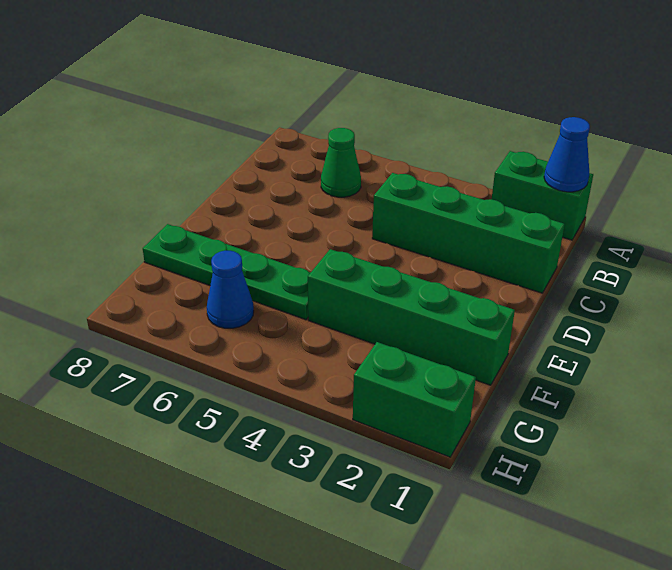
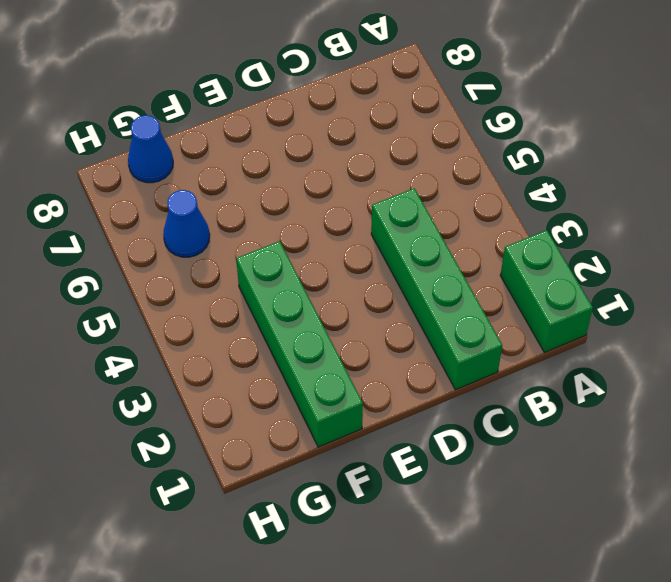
blue 1x1 cone [128,115,173,183] -> blue 1x1 cone moved to [544,117,590,192]
none -> green 1x1 cone [321,128,361,197]
none -> green 1x4 plate [143,224,311,320]

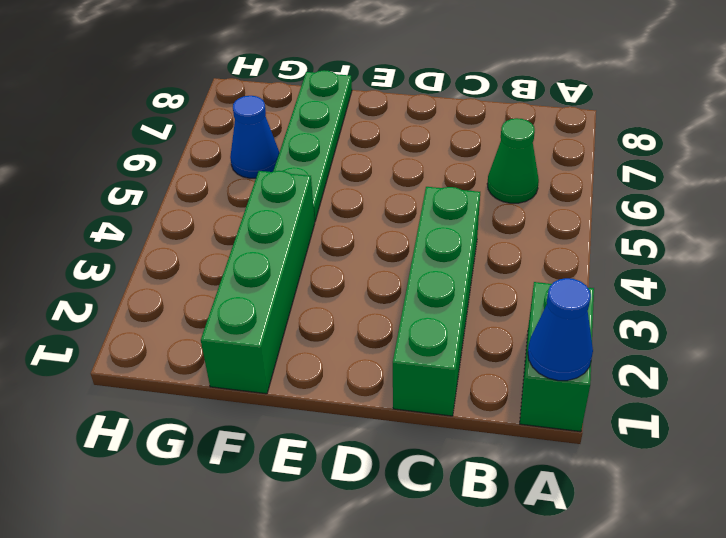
none -> green 1x2 brick [353,342,476,457]

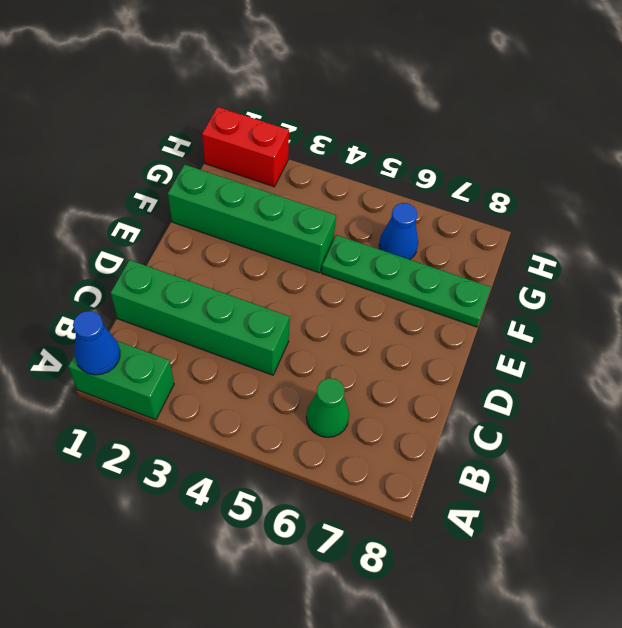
red 1x2 brick [202,107,289,187] -> green 1x2 brick [353,342,476,457]

